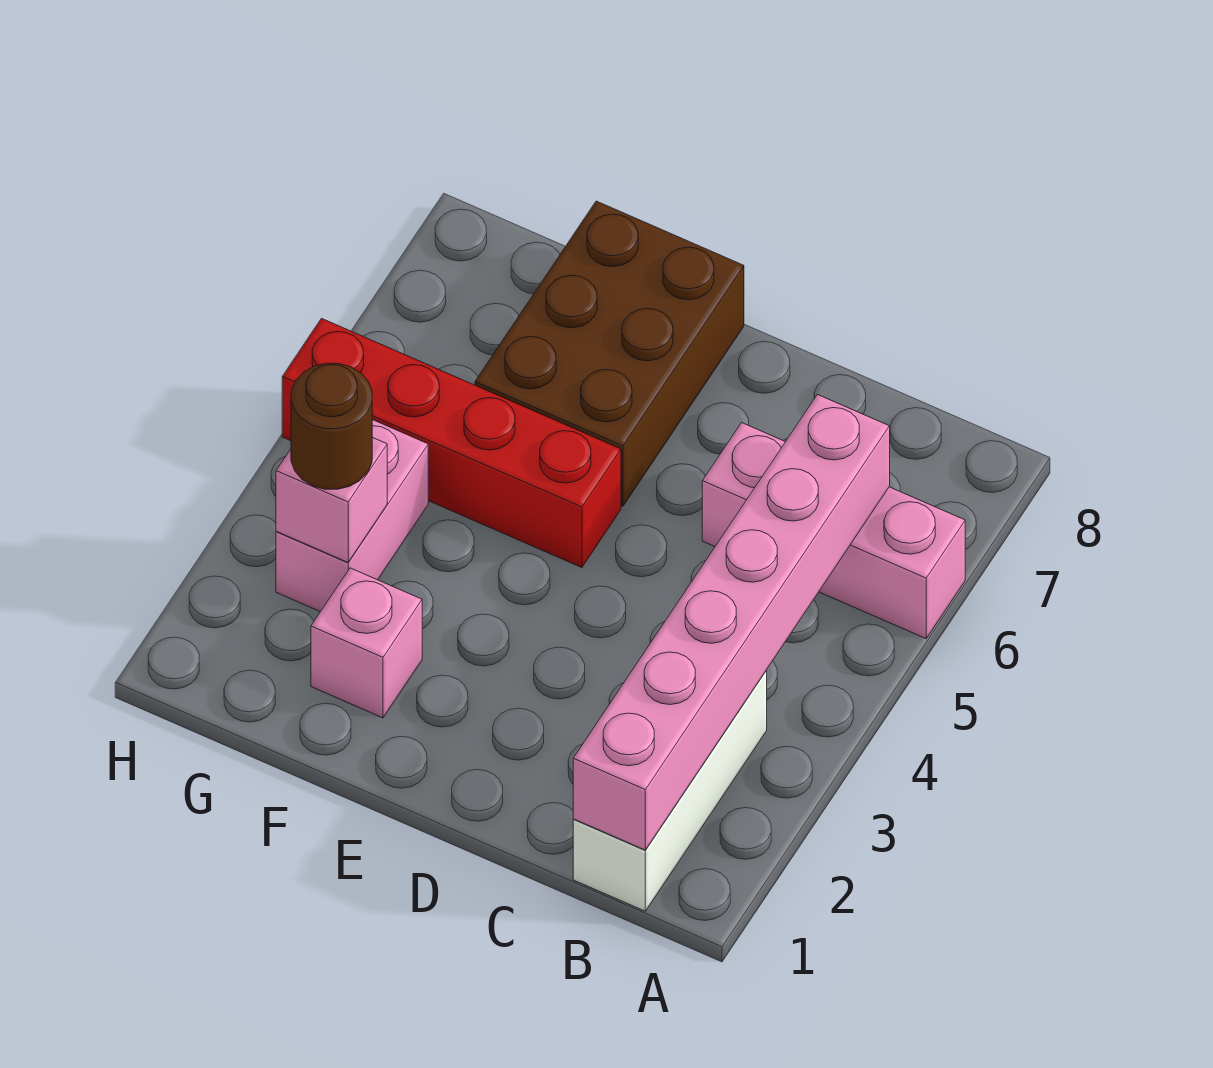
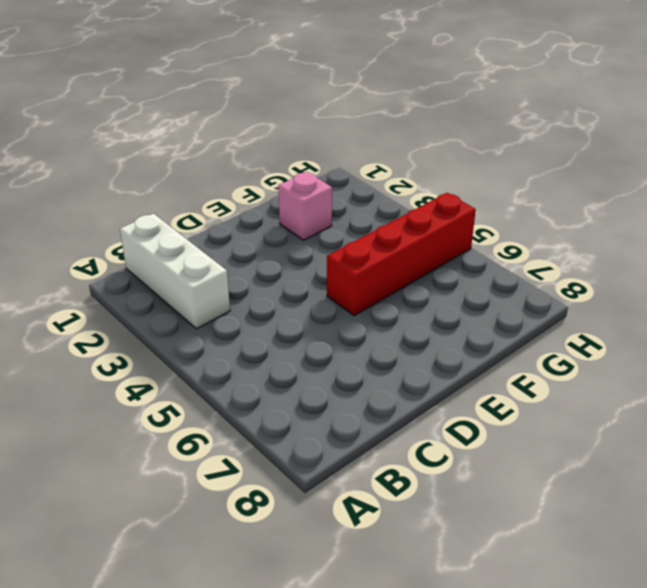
none -> pink 1x3 brick [702,423,965,638]
none -> brown 2x3 brick [475,201,744,506]

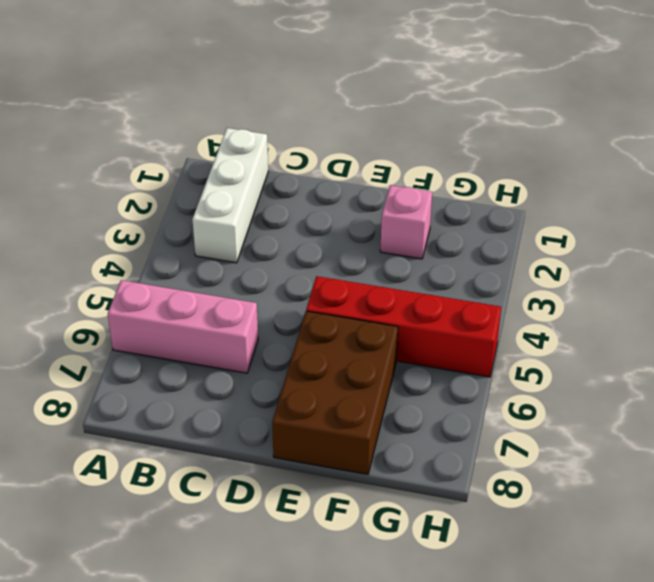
none -> pink 1x2 brick [276,420,428,612]
none -> pink 1x6 brick [573,395,890,850]

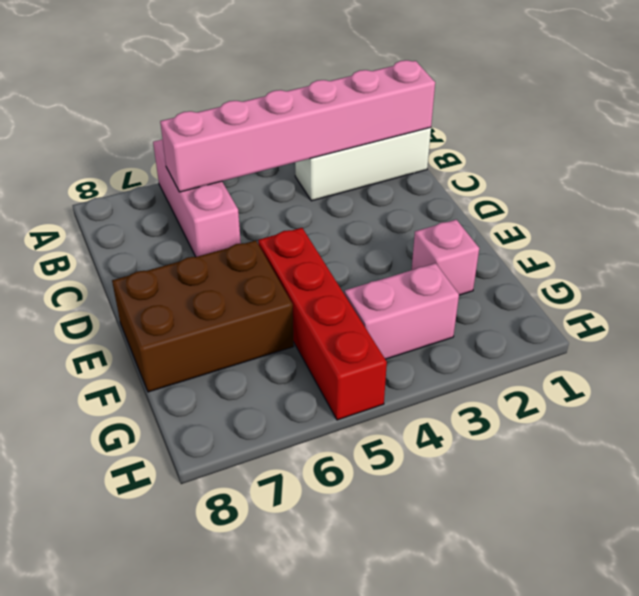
none -> pink 1x1 brick [276,437,387,562]
none -> brown 1x1 round brick [291,363,372,489]

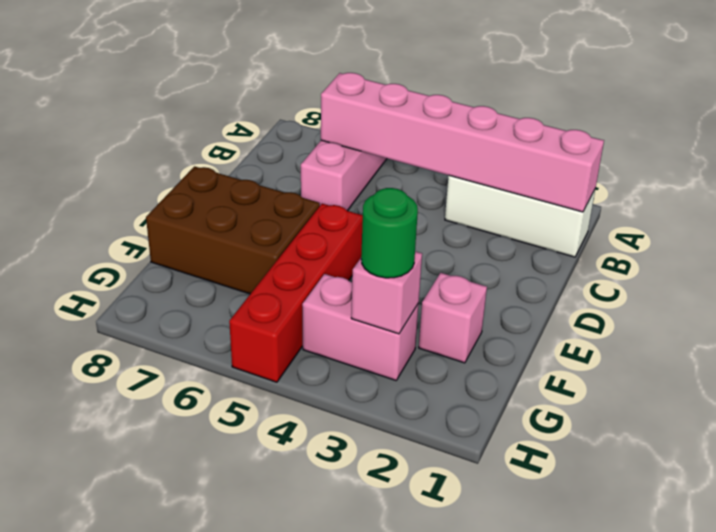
green 1x1 round brick [361,188,418,278] -> brown 1x1 round brick [291,363,372,489]

